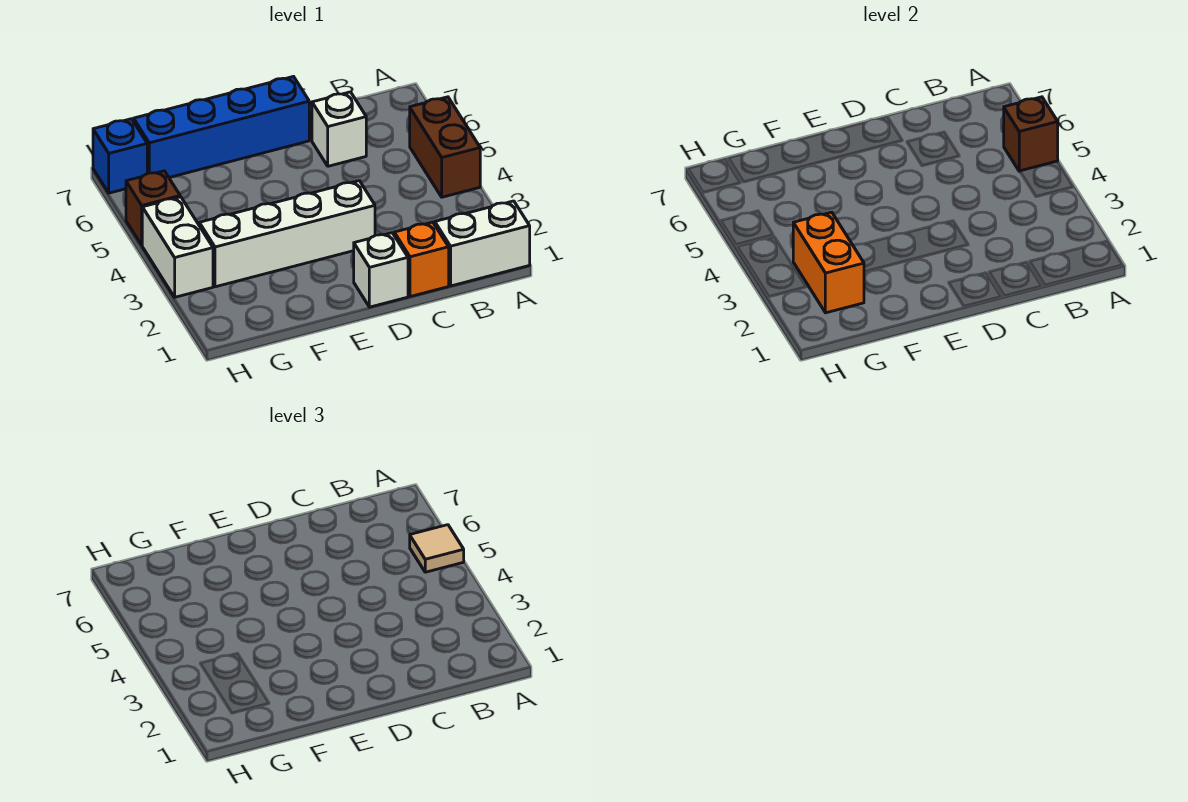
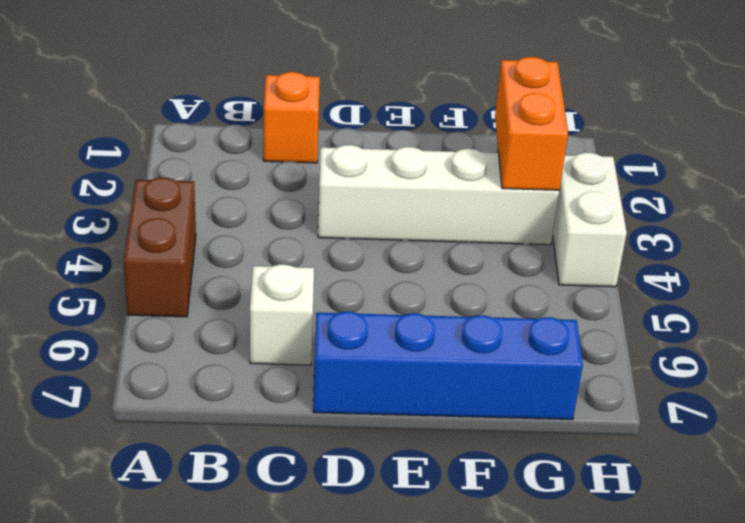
none -> white 1x2 brick [435,201,530,286]
none -> white 1x1 brick [354,233,408,307]
none -> brown 1x1 brick [126,171,180,245]

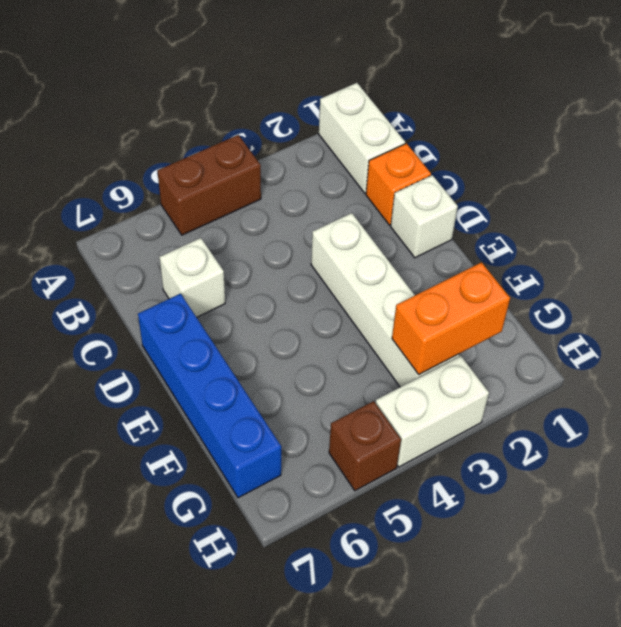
none -> blue 1x1 brick [93,119,147,193]
none -> brown 1x1 brick [1004,97,1058,171]
none -> tan 1x1 tile [410,525,464,572]

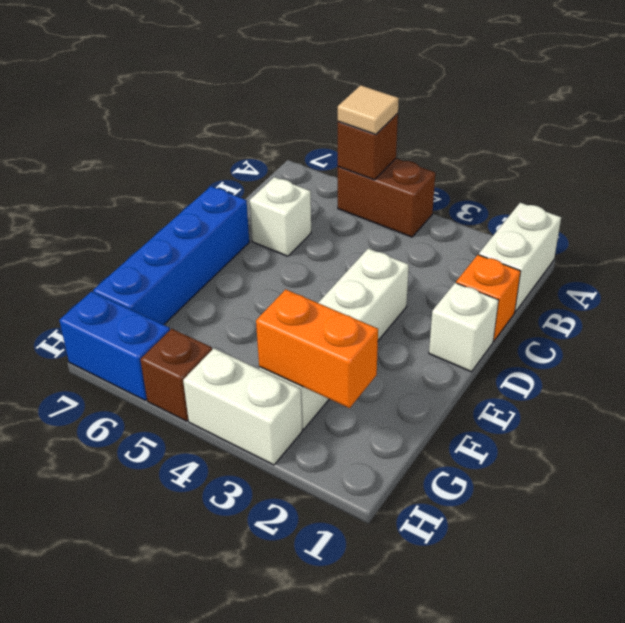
blue 1x2 brick [59,292,170,400] -> blue 1x1 brick [93,119,147,193]

